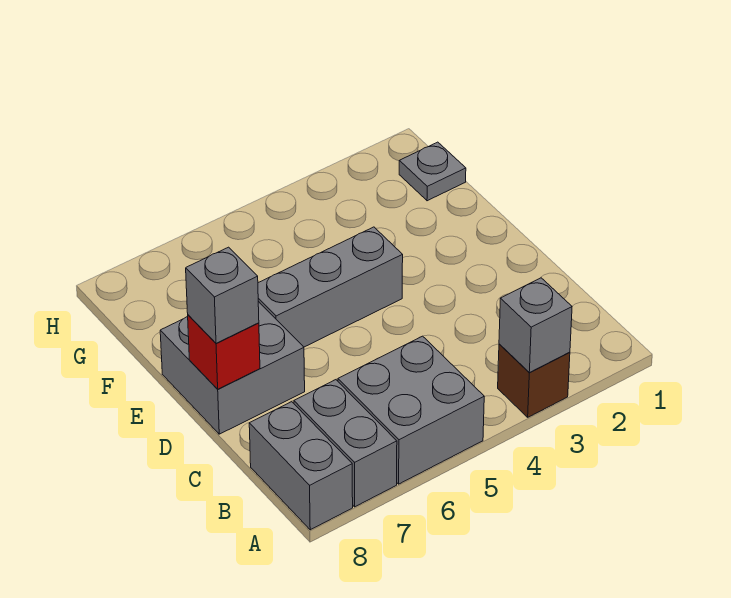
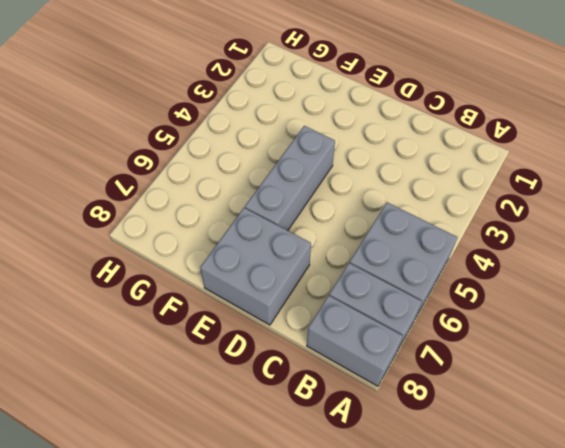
none -> brown 1x1 brick [498,344,570,417]
none -> grey 1x1 plate [399,142,466,201]

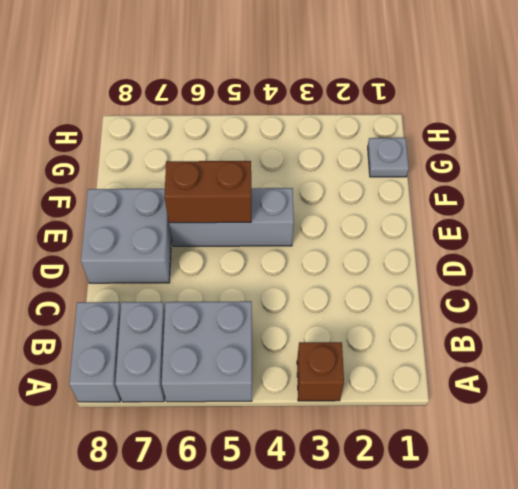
brown 1x2 brick [164,161,251,223] -> none
none -> grey 1x1 brick [499,278,572,373]
none -> red 1x1 brick [188,315,260,389]

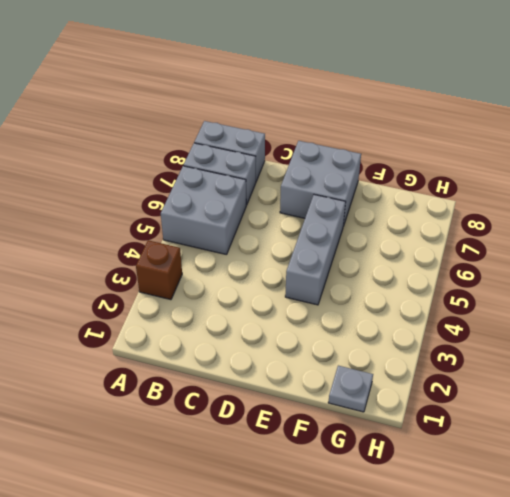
none -> grey 1x1 brick [499,278,572,373]
none -> red 1x1 brick [188,315,260,389]

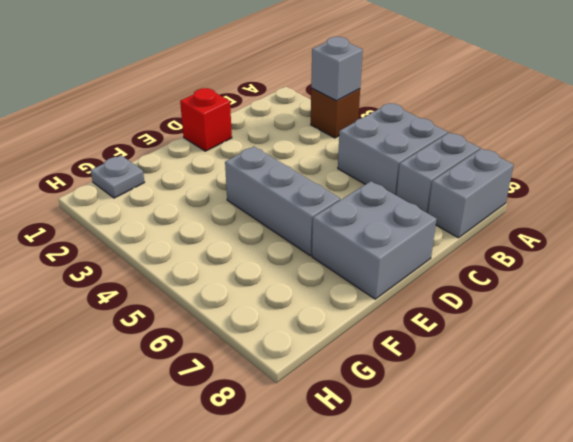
red 1x1 brick [180,88,232,151] -> red 1x1 brick moved to [188,315,260,389]
none -> grey 1x1 brick [186,247,259,344]

